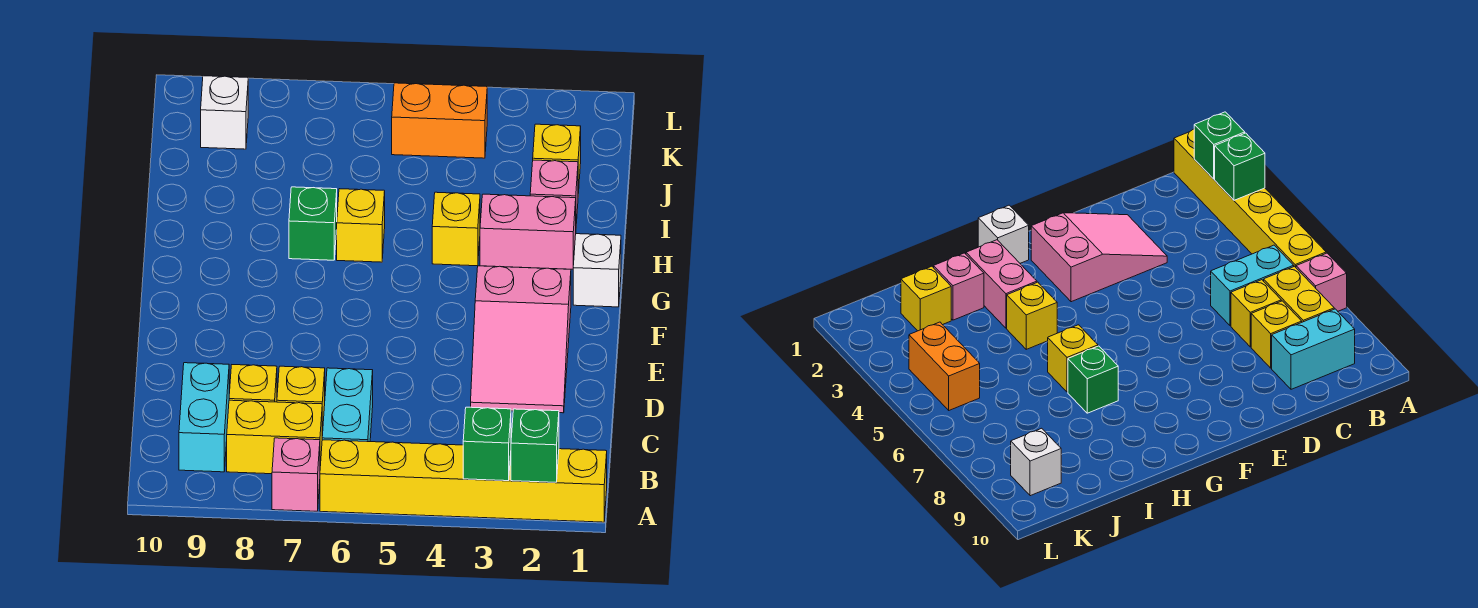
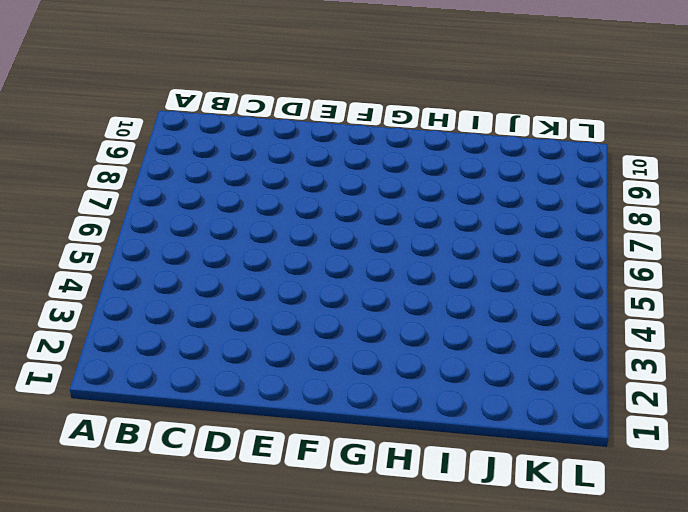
none -> yellow 1x6 brick [320,440,607,522]
none -> pink 1x1 brick [272,438,320,511]
none -> cyan 1x2 brick [322,368,373,442]

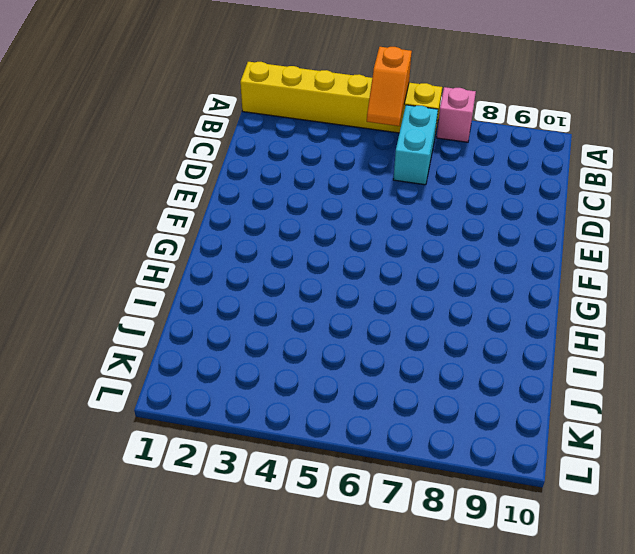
orange 1x2 slope [367,47,412,126] -> none
none -> yellow 1x2 brick [227,400,322,474]
none -> cyan 1x2 brick [179,363,229,472]
none -> yellow 1x1 brick [277,366,325,436]

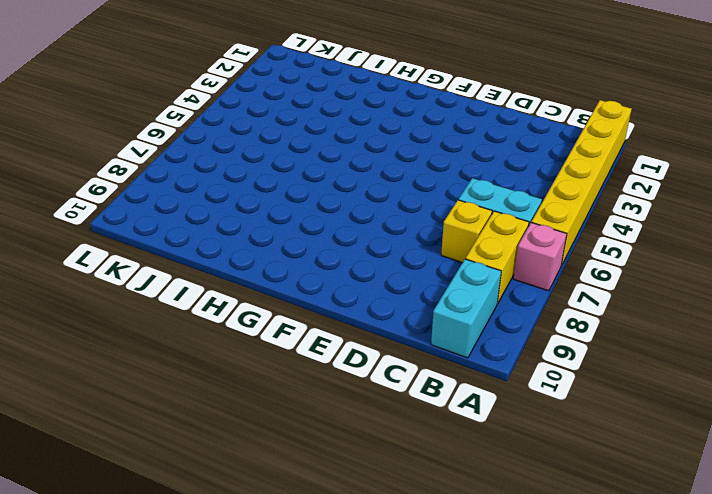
cyan 1x2 brick [431,259,501,358] -> cyan 1x2 brick turned to [179,363,229,472]
none -> yellow 1x1 brick [229,365,277,402]
none -> pink 2x3 slope [471,266,571,413]
none -> white 1x1 brick [573,234,621,307]

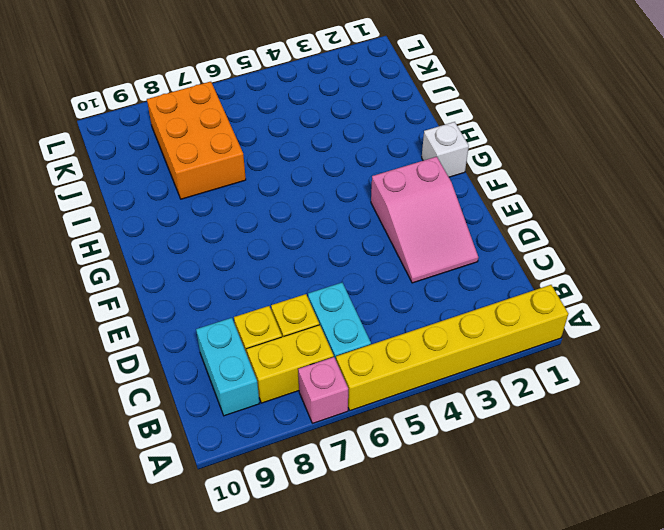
orange 2x3 brick [147,82,246,199] -> none
none -> pink 1x2 brick [480,194,576,269]
none -> yellow 1x1 brick [432,192,480,266]
none -> yellow 1x1 brick [337,189,385,262]

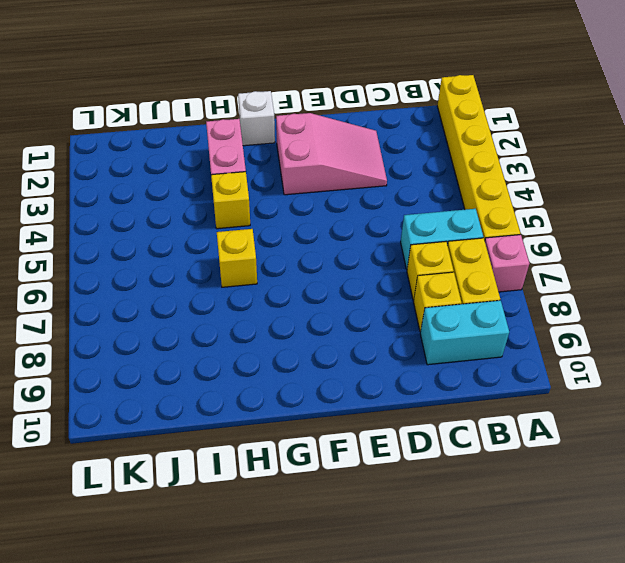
none -> green 1x1 brick [289,187,337,260]
none -> pink 1x1 brick [530,160,578,224]
none -> yellow 1x1 brick [533,124,581,193]

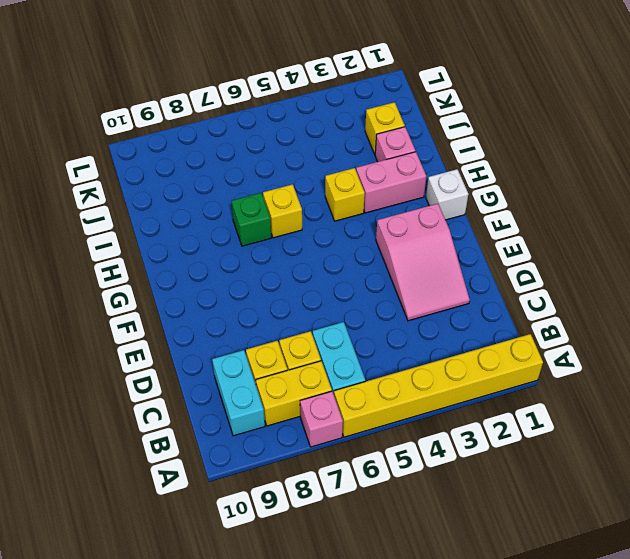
none -> orange 1x2 brick [392,83,487,158]
none -> white 1x1 brick [201,76,248,149]
none -> green 1x1 brick [511,409,559,482]

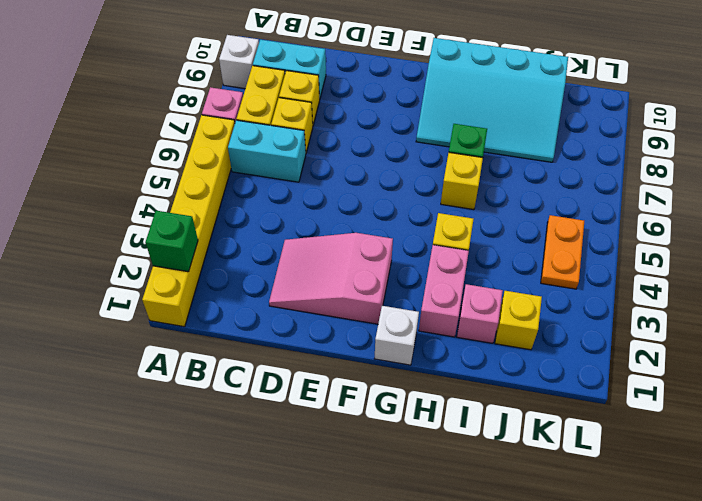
white 1x1 brick [219,35,259,89] -> white 1x1 brick moved to [201,76,248,149]
cyan 3x4 slope [416,38,568,162] -> none
orange 1x2 plate [541,215,584,289] -> orange 1x2 brick [392,83,487,158]
none -> green 1x1 brick [463,407,511,481]

